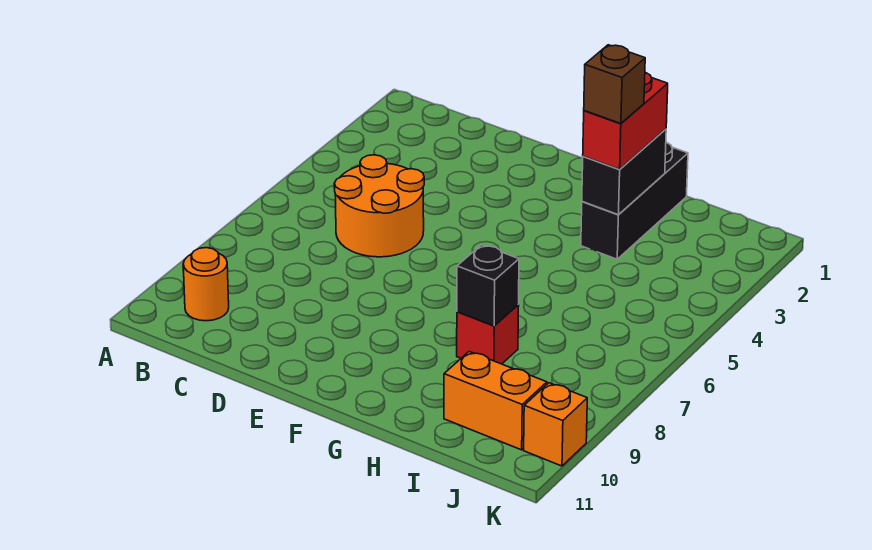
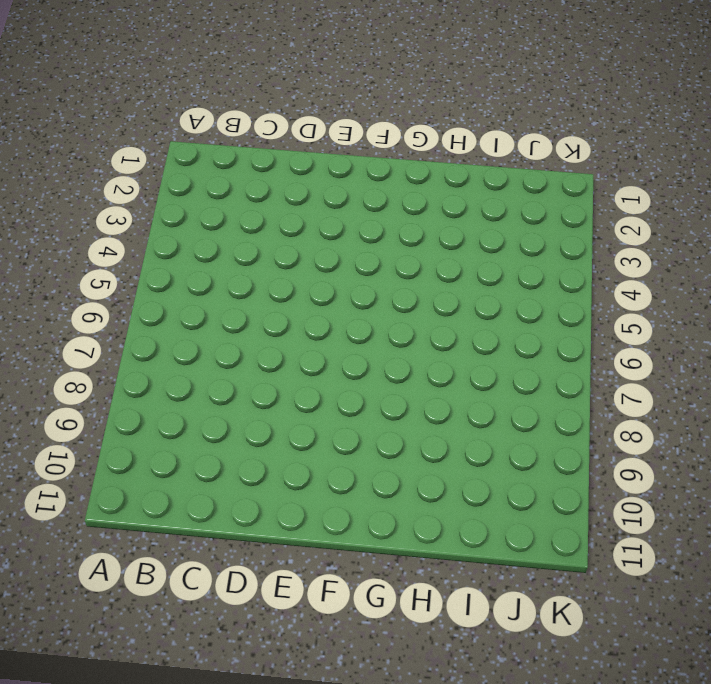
none -> orange 1x1 round brick [183,248,229,321]
none -> orange 2x2 round brick [334,155,424,257]

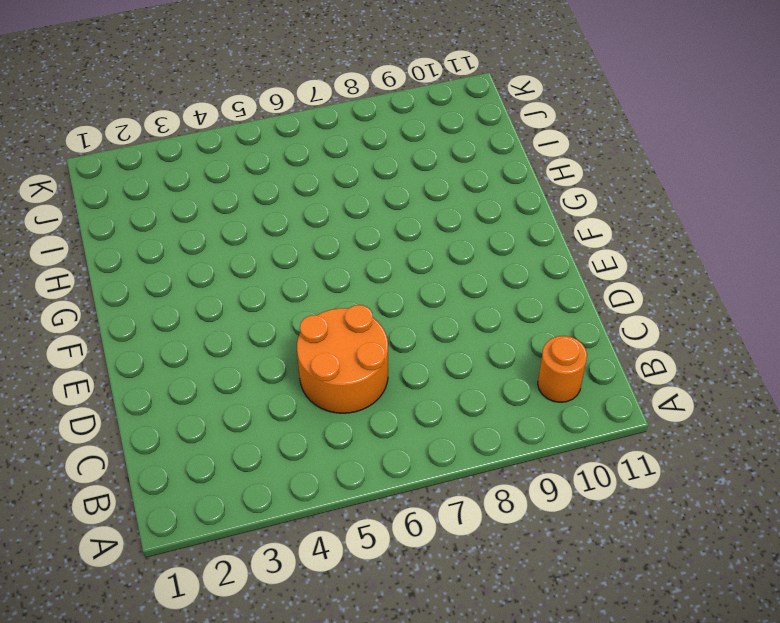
none -> black 1x3 brick [581,142,688,259]
none -> red 1x1 brick [457,305,519,364]

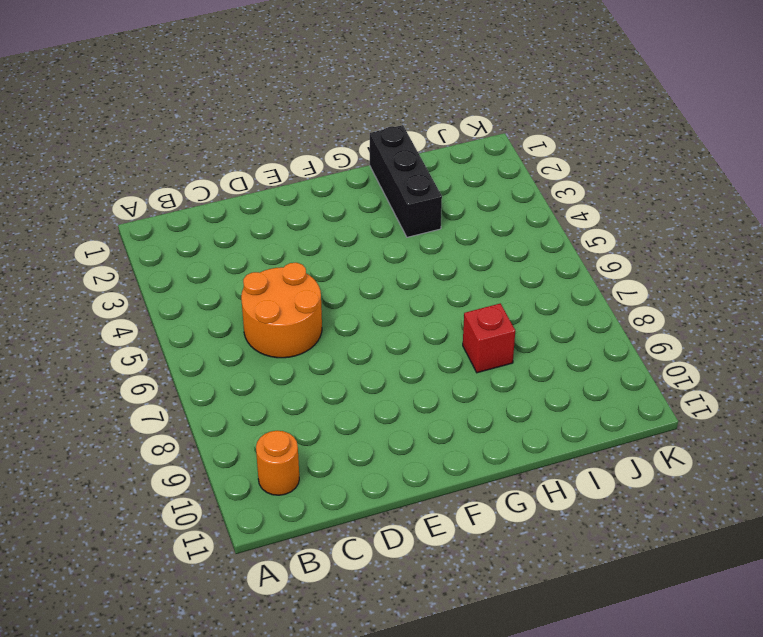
none -> orange 1x2 brick [444,352,547,450]
none -> orange 1x1 brick [524,383,587,466]

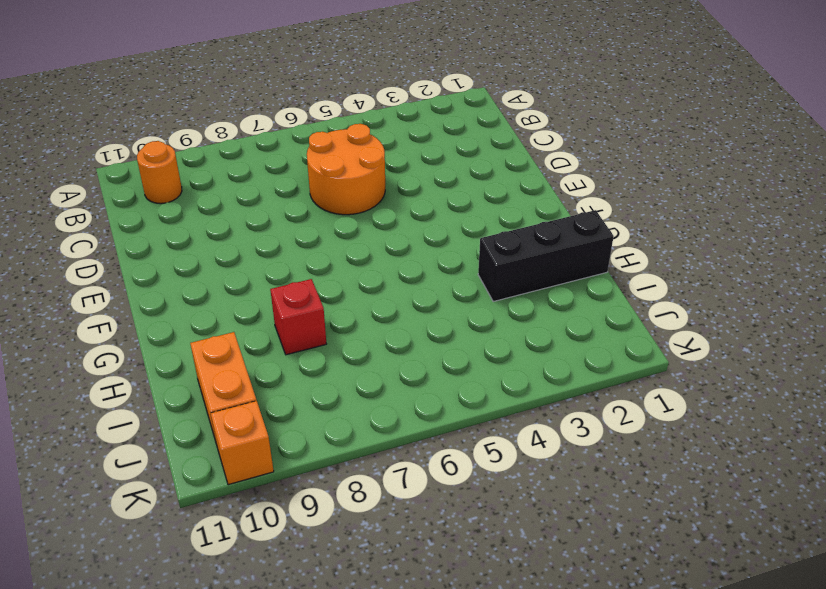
none -> black 1x2 brick [582,129,666,215]
none -> black 1x1 brick [457,245,519,326]

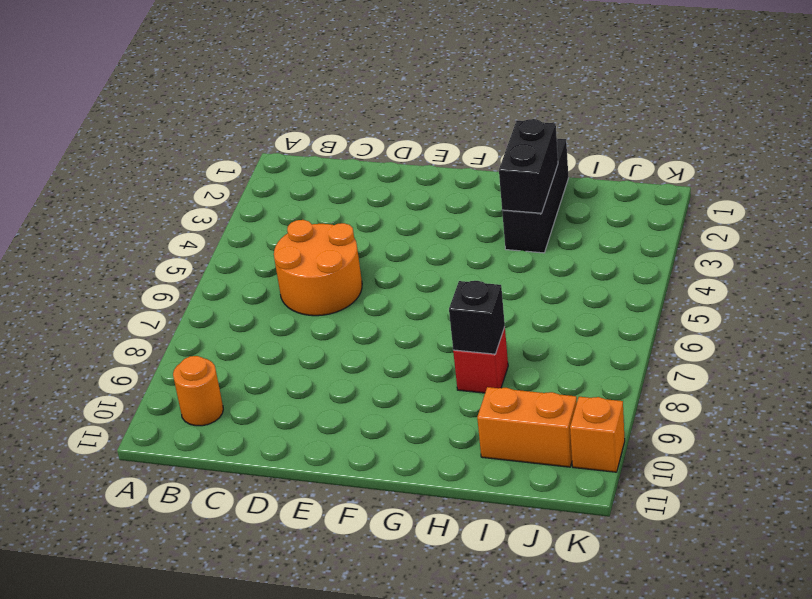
none -> red 1x2 brick [583,72,668,169]
none -> brown 1x1 brick [584,45,645,124]

